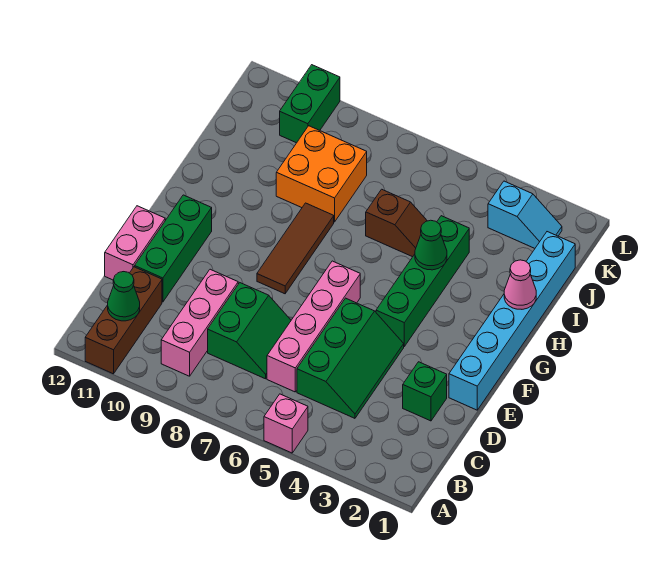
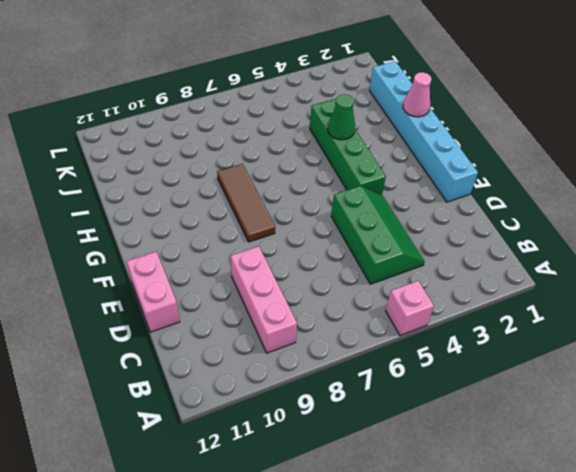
none -> brown 1x3 brick [85,267,162,374]
none -> pink 1x4 brick [267,261,360,392]
none -> green 2x2 slope [208,283,291,379]

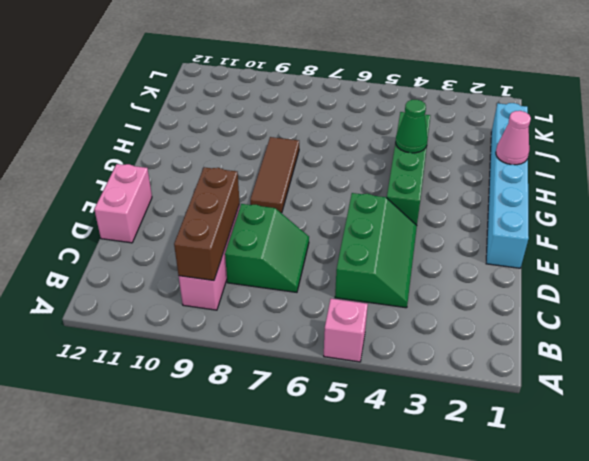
brown 1x3 brick [174,167,240,281] -> brown 1x3 brick moved to [85,267,162,374]
none -> pink 1x4 brick [267,261,360,392]
none -> green 1x1 brick [403,362,447,421]
none -> green 1x3 brick [135,195,212,302]

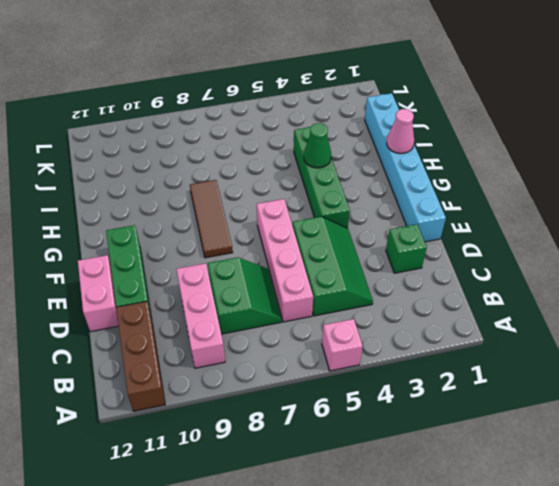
none -> brown 1x2 slope [366,189,427,257]
none -> orange 2x2 brick [276,126,367,222]
none -> cyan 1x2 slope [488,181,562,248]

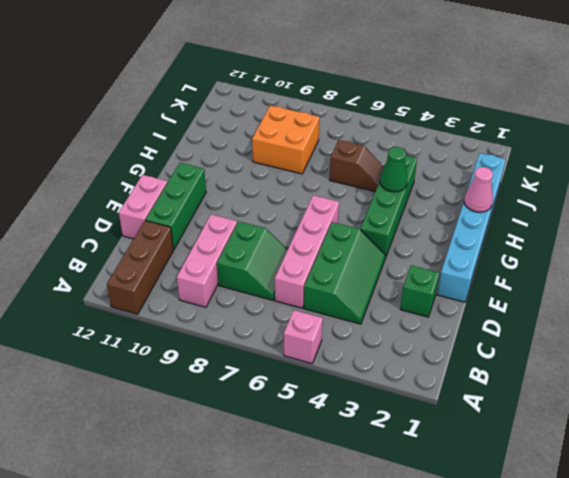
none -> brown 1x3 tile [257,203,334,294]
none -> cyan 1x2 slope [488,181,562,248]
none -> green 1x2 brick [280,65,340,143]

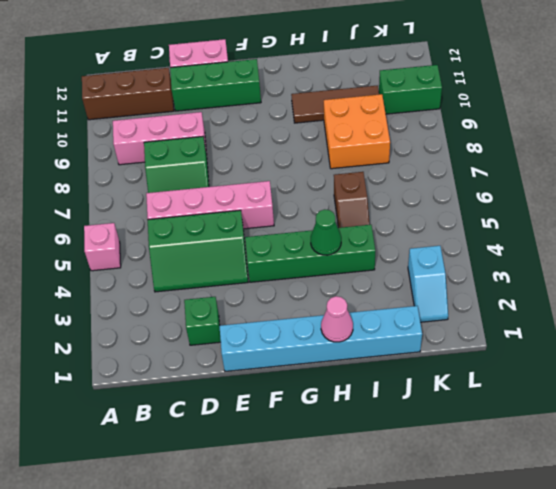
brown 1x3 tile [291,86,379,123] -> brown 1x3 tile moved to [257,203,334,294]
none -> green 1x1 cone [108,272,140,321]

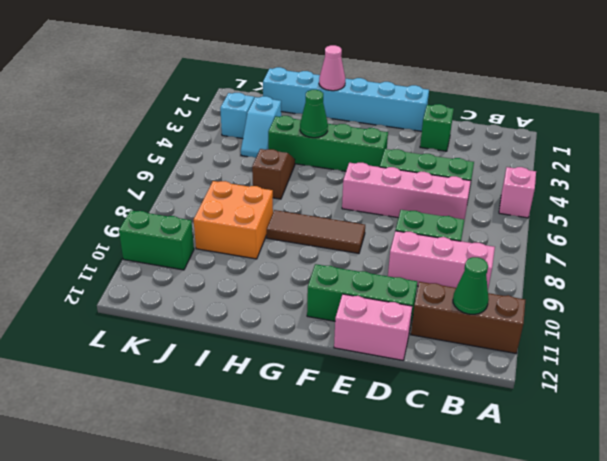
cyan 1x2 slope [241,96,281,158] -> none

